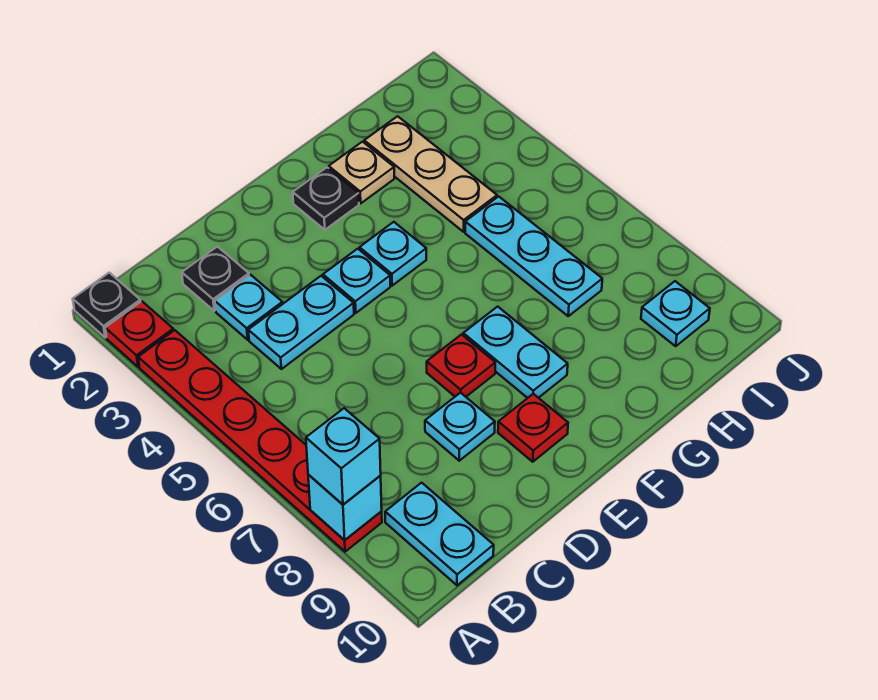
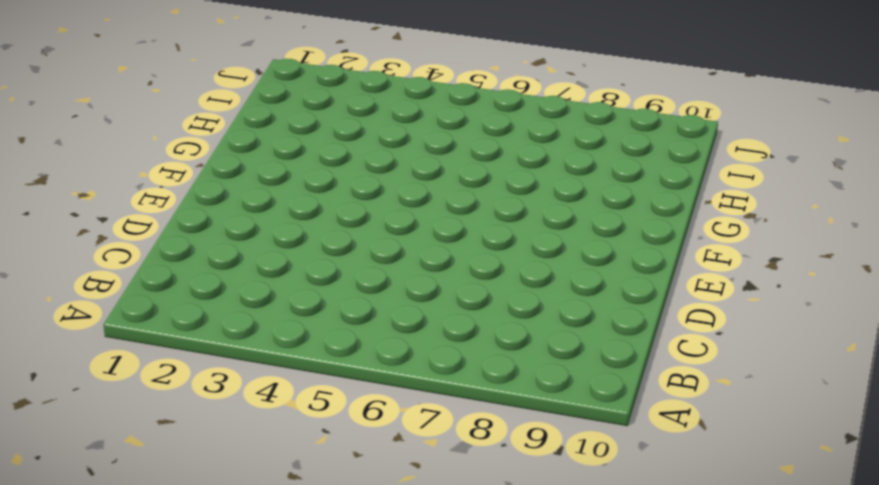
none -> black 1x1 plate [73,273,141,338]
none -> red 1x1 plate [105,301,173,367]
none -> red 1x6 plate [138,330,382,552]

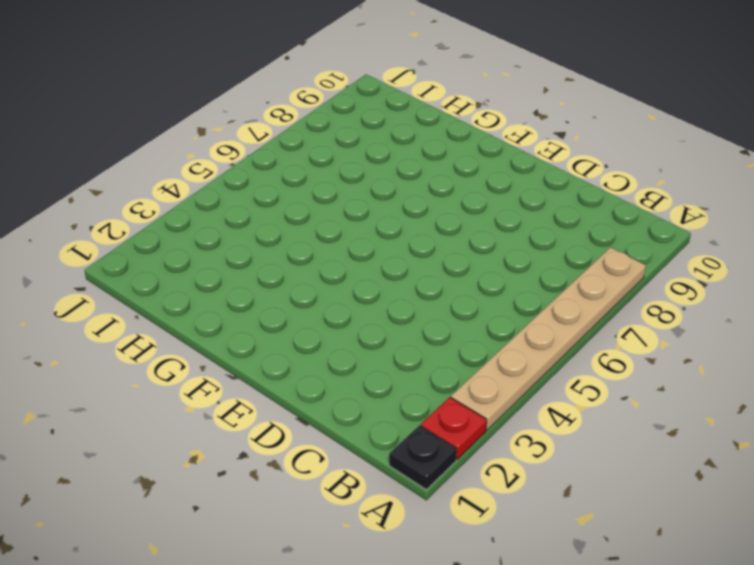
tan 1x6 plate [451,247,646,430] -> red 1x6 plate [138,330,382,552]
none -> cyan 1x2 plate [385,483,494,585]
none -> black 1x1 plate [182,247,249,311]
none -> cyan 1x1 plate [215,275,283,340]

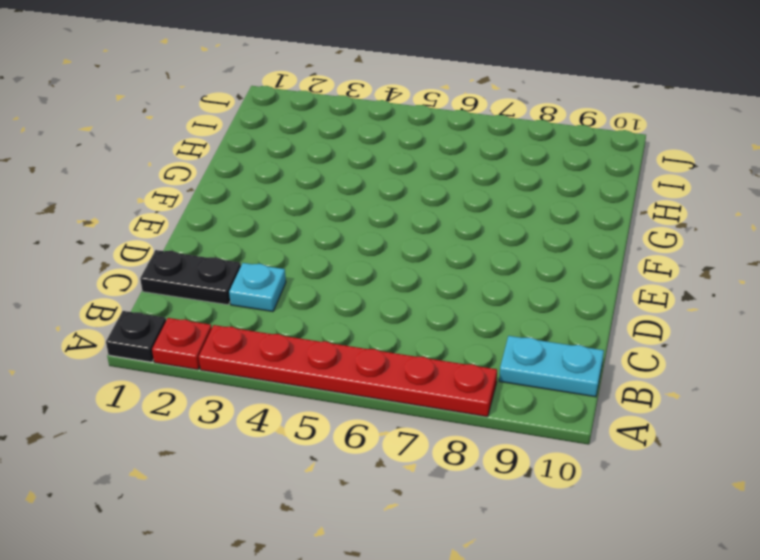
black 1x2 plate [140,250,241,305] -> black 1x1 plate [182,247,249,311]
none -> cyan 1x2 plate [248,276,354,369]
none -> cyan 1x1 plate [425,393,495,461]
none -> cyan 1x1 plate [323,249,390,313]

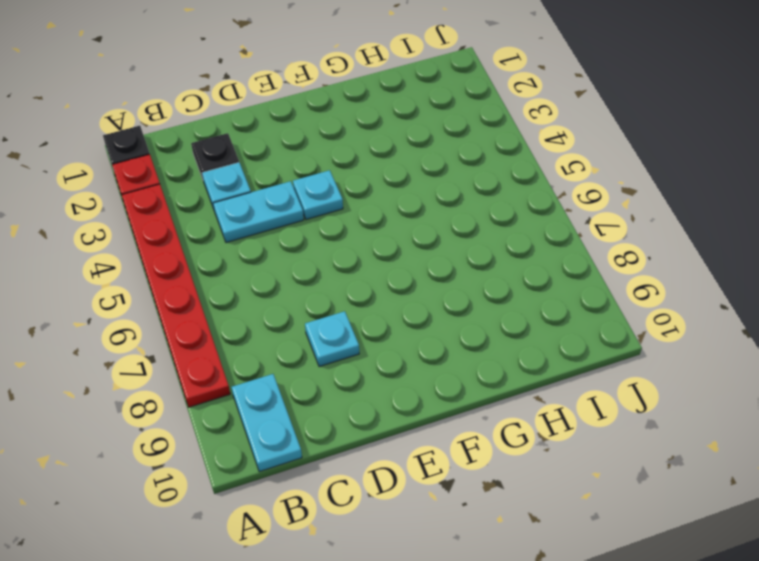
none -> red 1x1 plate [427,335,495,397]
none -> red 1x1 plate [498,394,568,462]
none -> black 1x1 plate [293,168,359,230]

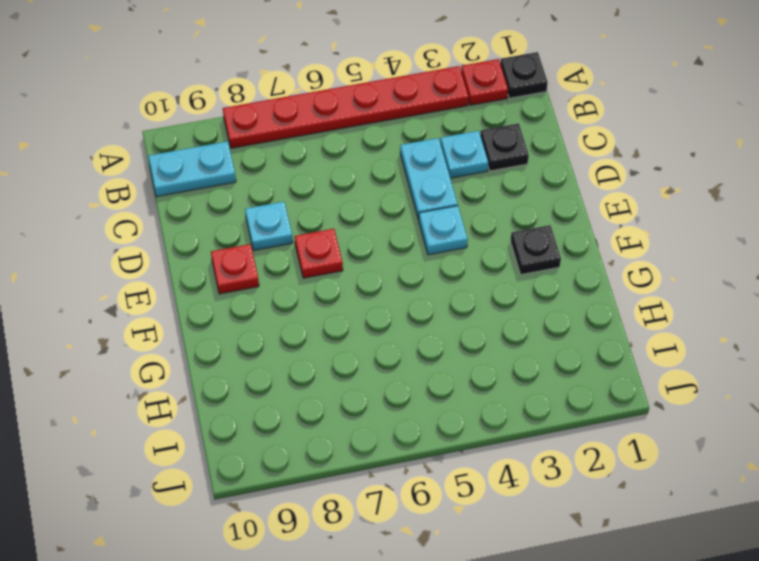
none -> cyan 1x1 plate [360,222,426,286]
none -> cyan 1x2 plate [463,307,568,398]
none -> tan 1x1 plate [329,142,394,203]

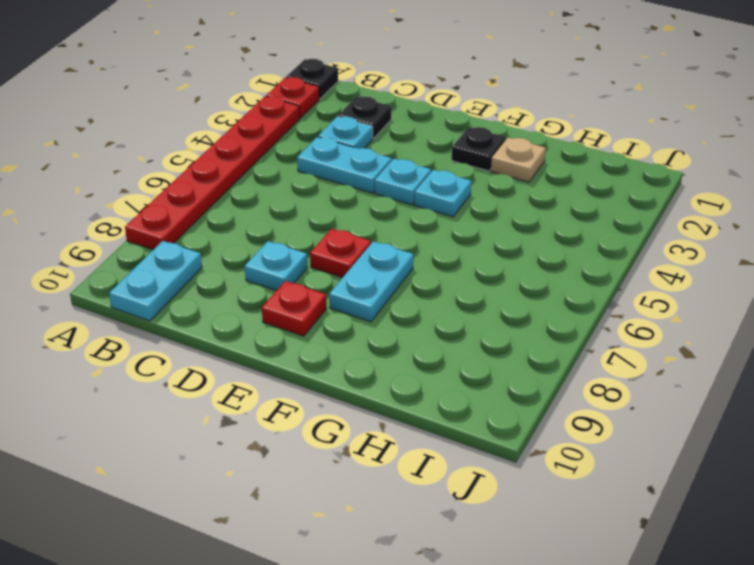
none -> tan 1x3 plate [364,116,497,232]
none -> cyan 1x3 plate [465,196,602,316]
none -> cyan 1x1 plate [641,281,710,346]

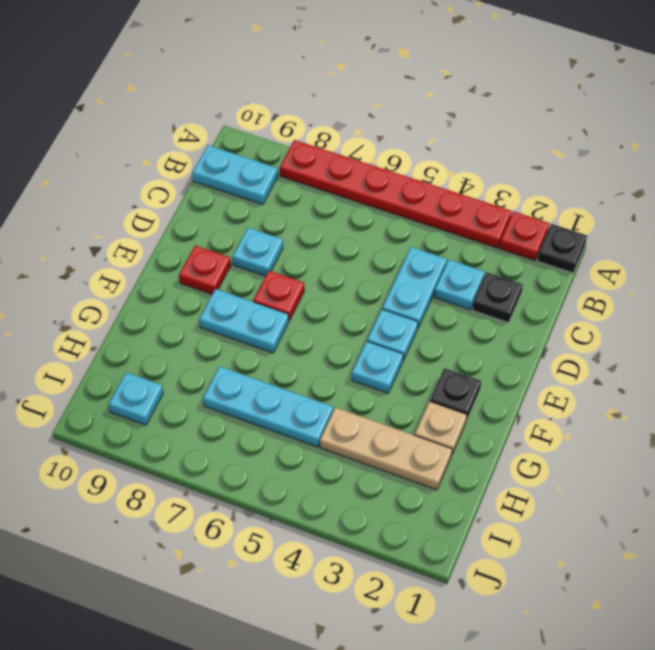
none -> cyan 1x1 brick [308,475,382,540]
none -> cyan 1x1 brick [306,408,381,505]

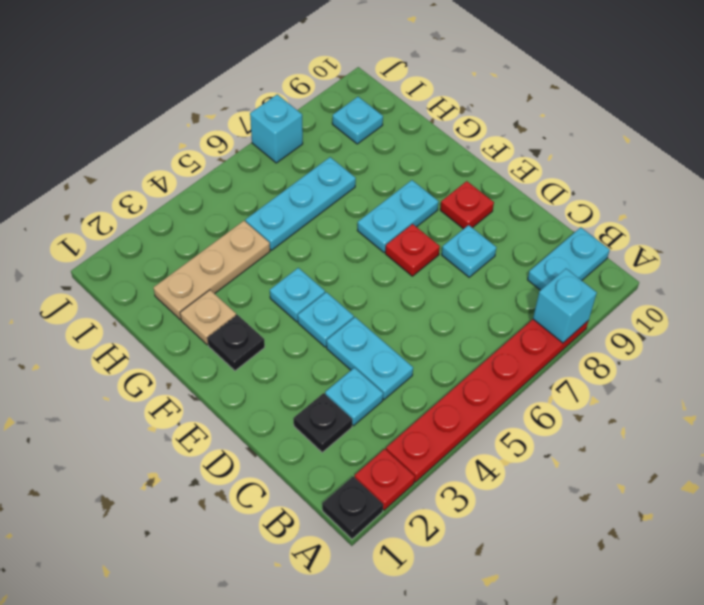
cyan 1x1 brick [250,94,303,163] -> cyan 1x1 brick moved to [306,408,381,505]

